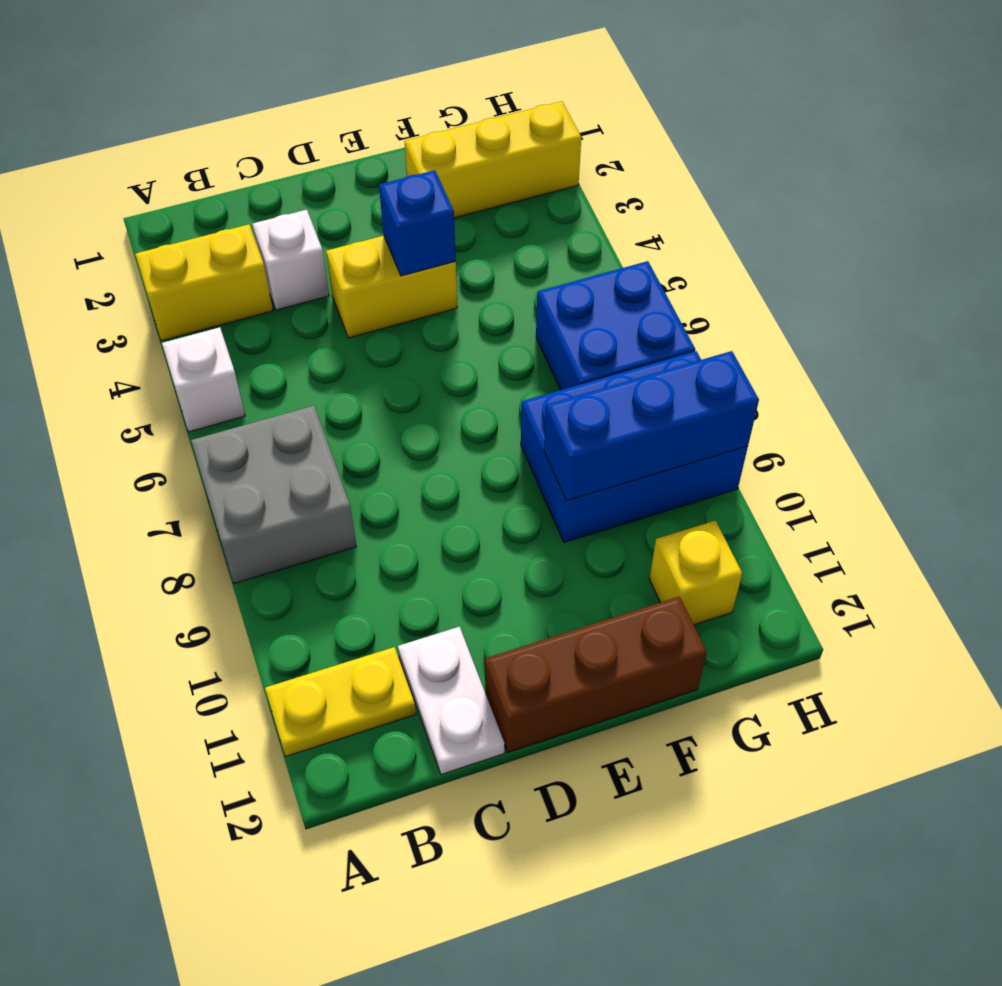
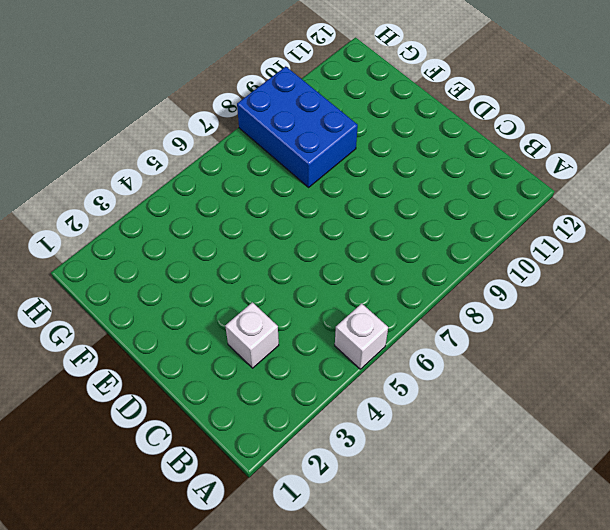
none -> yellow 1x2 brick [135,224,273,341]
none -> grey 2x2 brick [191,406,357,583]
none -> yellow 1x2 plate [265,647,416,756]

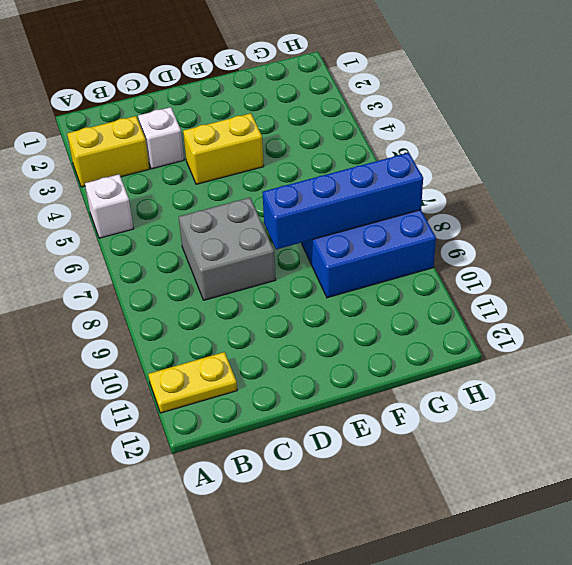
grey 2x2 brick [179,198,276,300] -> grey 2x2 brick moved to [191,406,357,583]
blue 1x4 brick [262,153,423,249] -> none
none -> white 1x2 plate [398,627,504,775]
none -> brown 1x3 brick [485,596,707,752]
none -> yellow 1x3 brick [405,101,581,218]

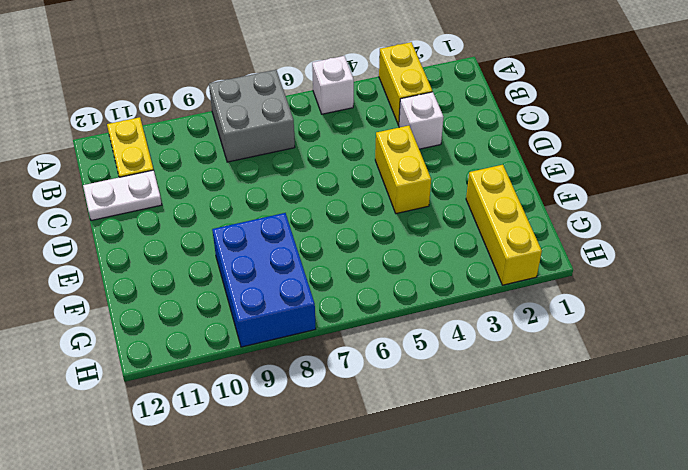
none -> brown 1x3 brick [485,596,707,752]
none -> blue 2x2 brick [536,261,695,390]
none -> yellow 1x1 brick [649,521,742,625]

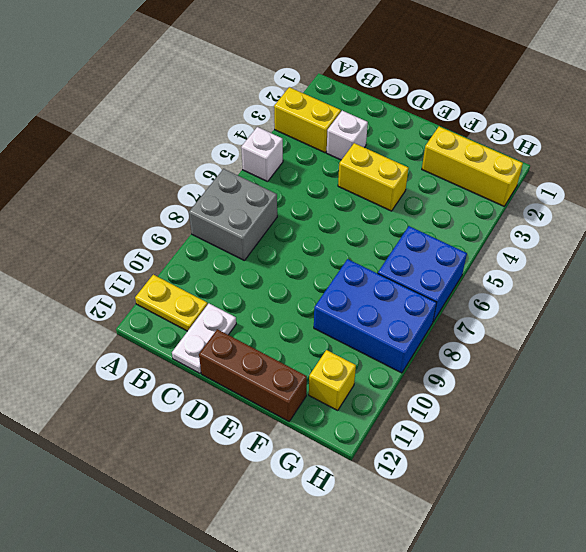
none -> blue 1x1 brick [379,170,456,276]
none -> blue 1x3 brick [544,351,759,501]

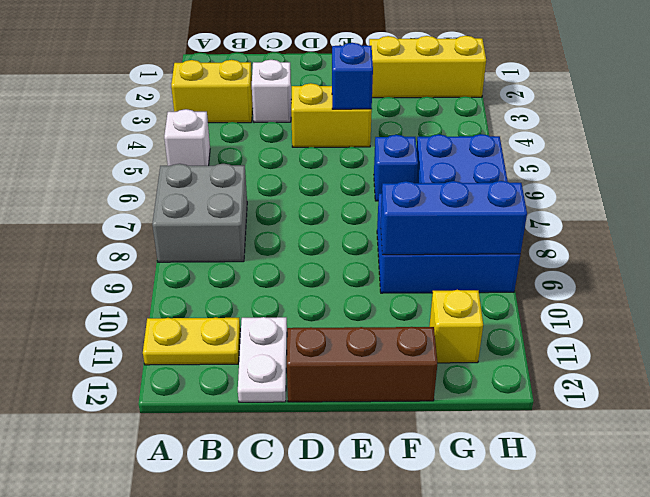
blue 1x1 brick [374,135,418,201] -> none

